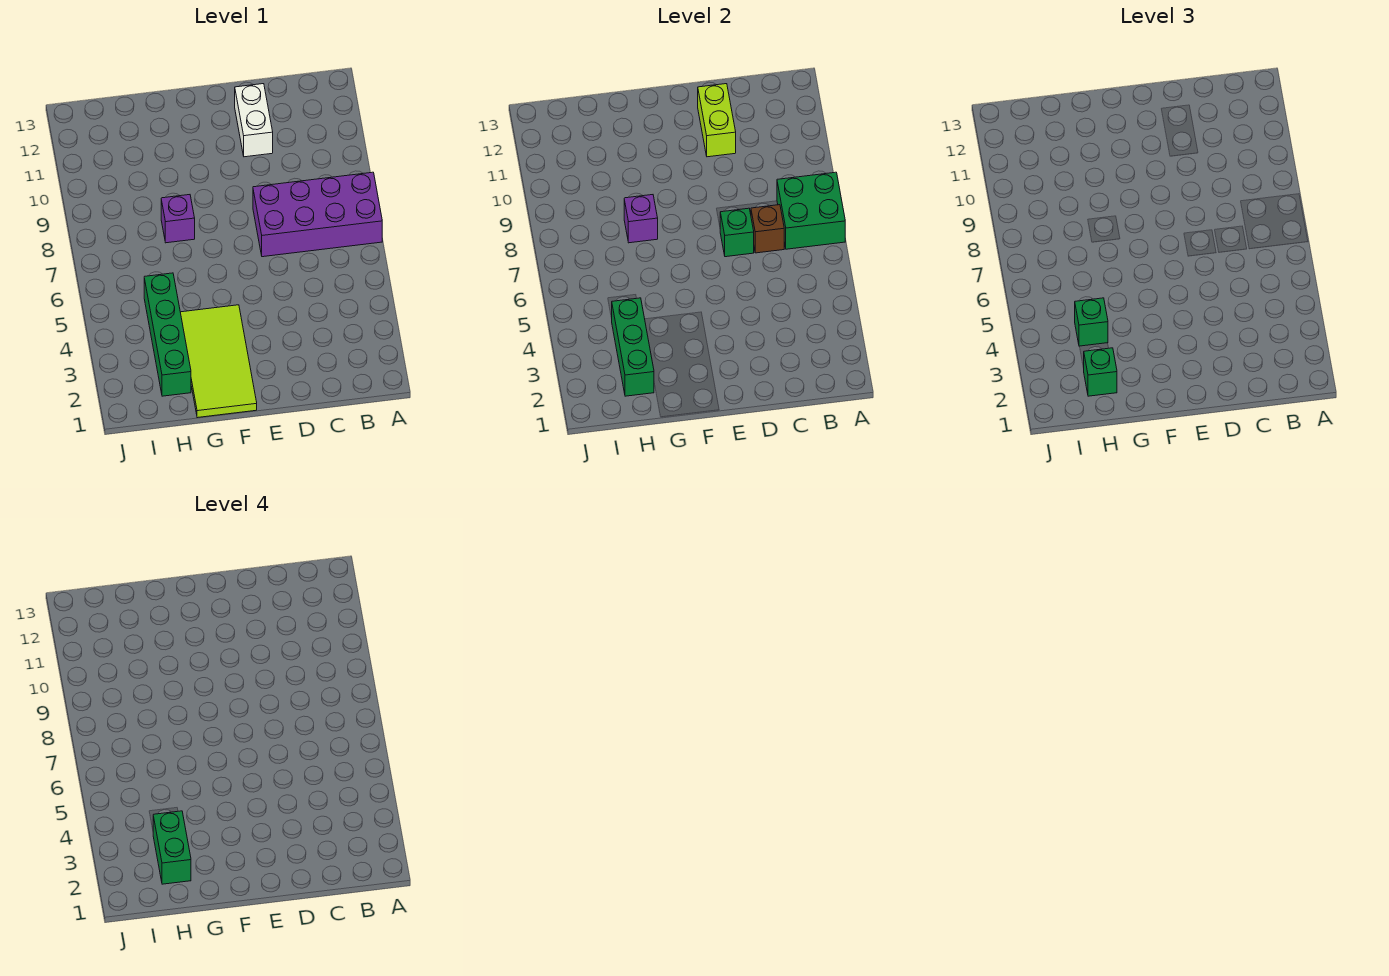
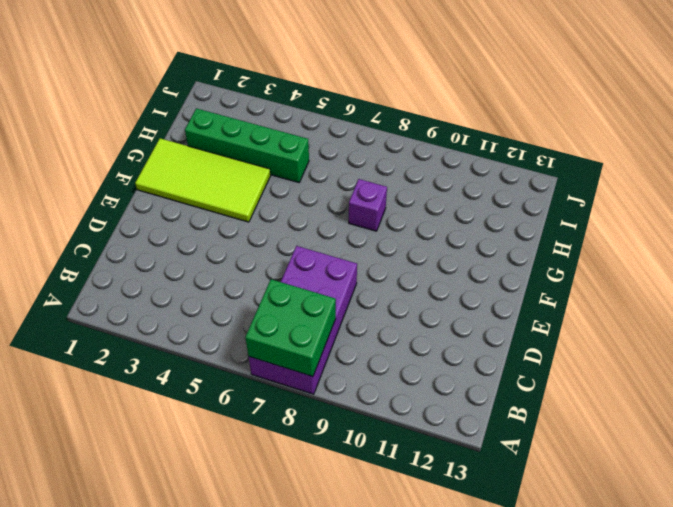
none -> white 1x2 brick [235,84,273,157]
none -> brown 1x1 brick [751,205,784,253]
none -> green 1x1 brick [720,208,754,257]

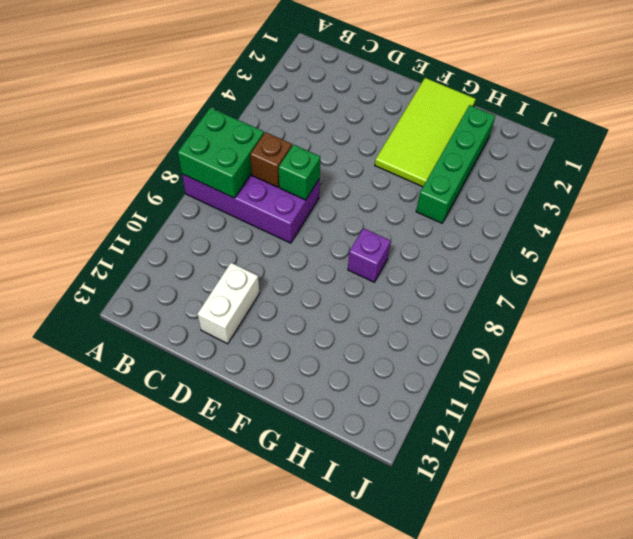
none -> lime 1x2 brick [698,84,736,157]
none -> purple 1x1 brick [624,195,658,243]
none -> green 1x3 brick [612,298,654,396]

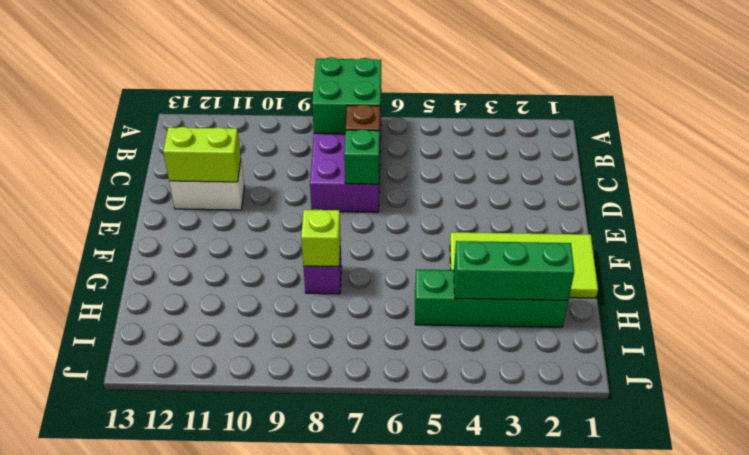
lime 1x1 brick [301,210,341,267] -> purple 1x1 brick [624,195,658,243]
none -> green 1x1 brick [1084,348,1117,396]
none -> green 1x1 brick [1075,298,1108,346]
none -> green 1x2 brick [153,811,191,884]

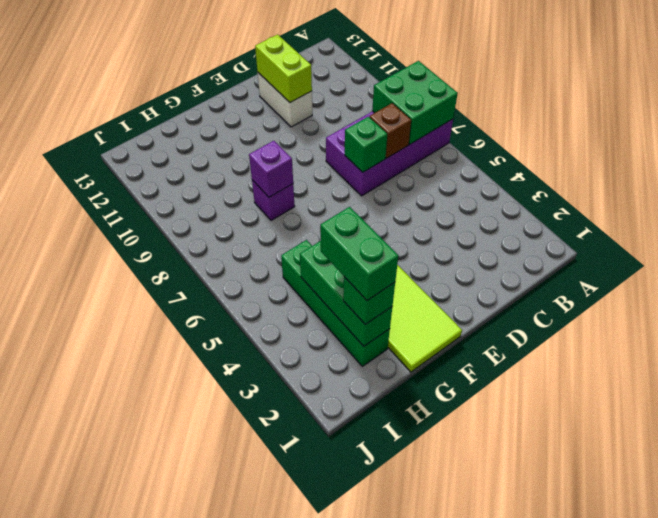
none -> green 1x1 brick [1075,298,1108,346]

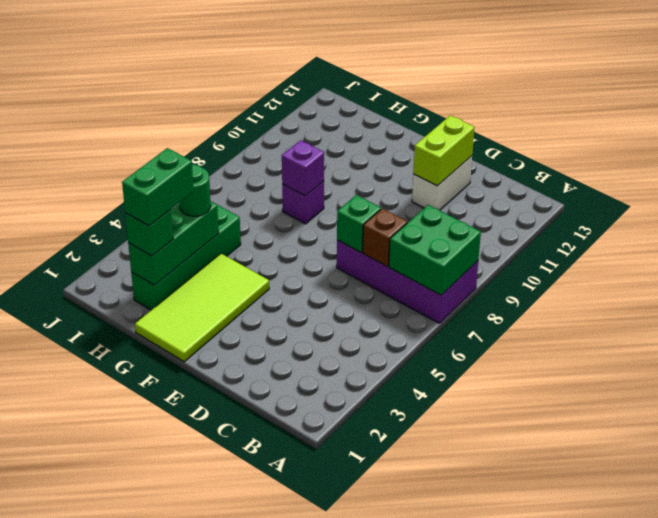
green 1x1 round brick [179,165,211,216] -> green 1x1 brick [1075,298,1108,346]

